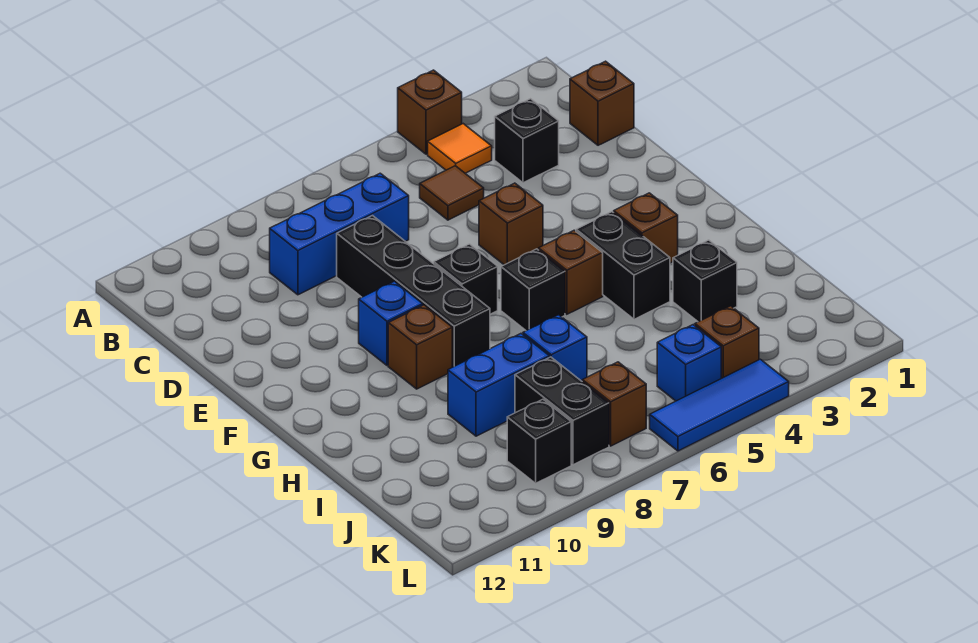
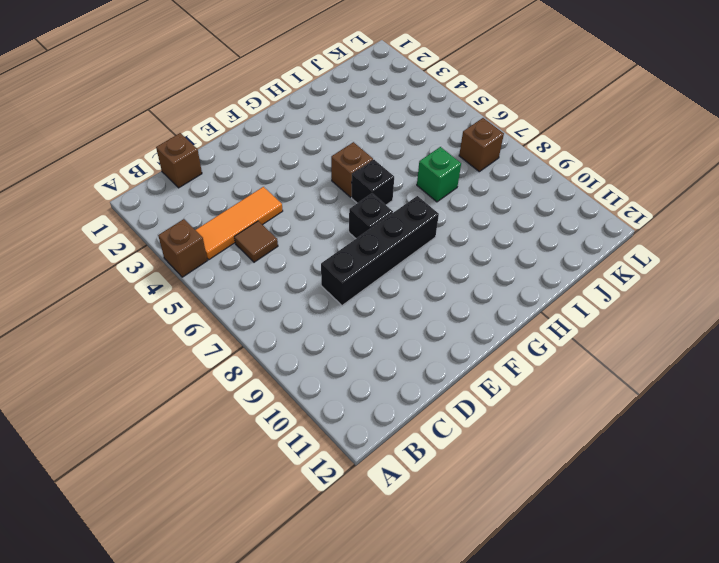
orange 1x3 tile [196,187,283,260] -> orange 1x1 tile [428,124,492,173]
green 1x1 brick [417,147,461,202] -> blue 1x1 brick [523,315,587,381]
none -> black 1x1 brick [495,99,559,183]
none -> blue 1x3 brick [270,173,409,295]
none -> brown 1x1 brick [479,183,543,265]

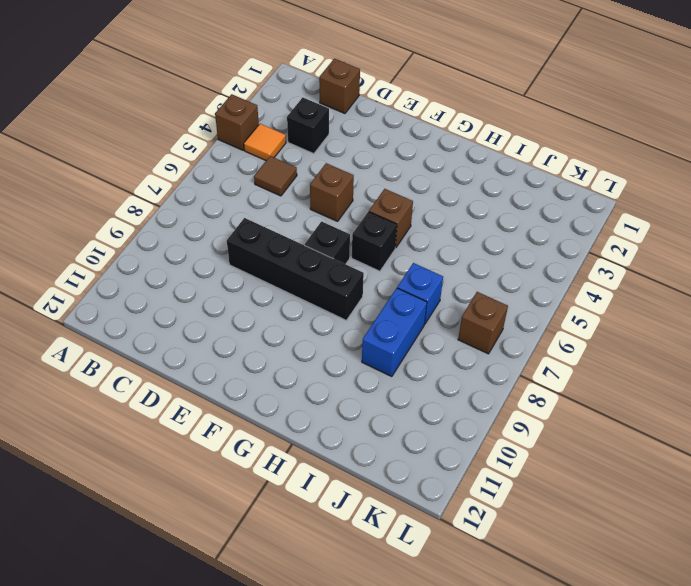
none -> blue 1x3 brick [270,173,409,295]
none -> blue 1x1 brick [359,281,423,365]
none -> brown 1x1 brick [614,193,678,263]

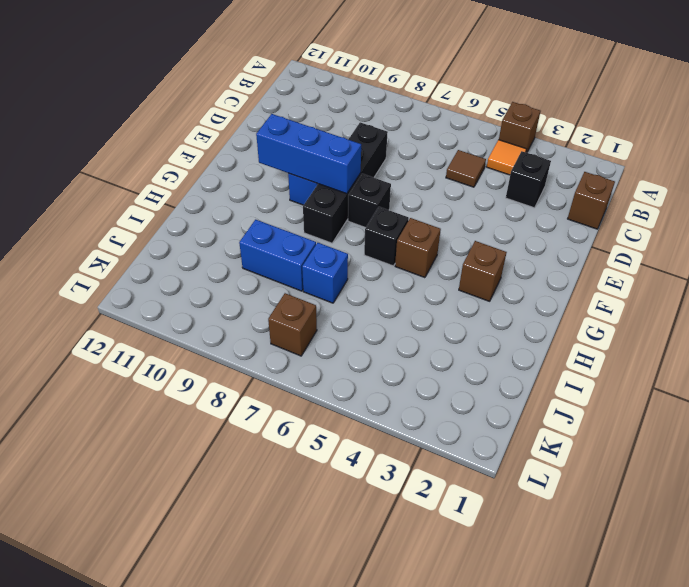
blue 1x3 brick [256,114,361,194] -> blue 1x3 brick moved to [270,173,409,295]
none -> brown 1x1 brick [479,183,543,265]
none -> black 1x2 brick [576,212,670,319]
none -> brown 1x1 brick [388,305,452,389]

